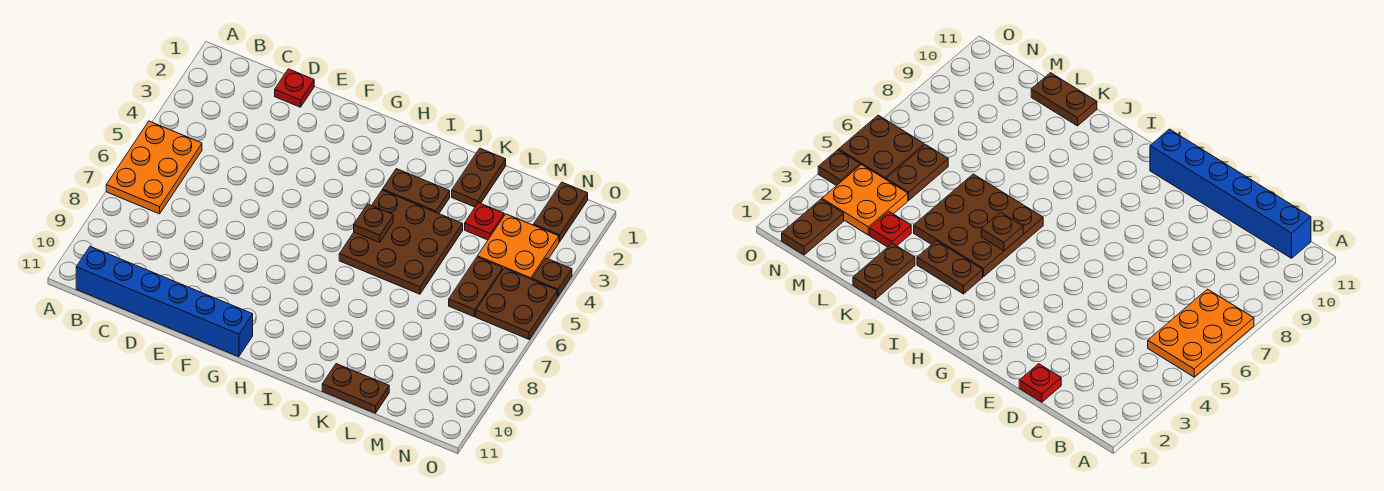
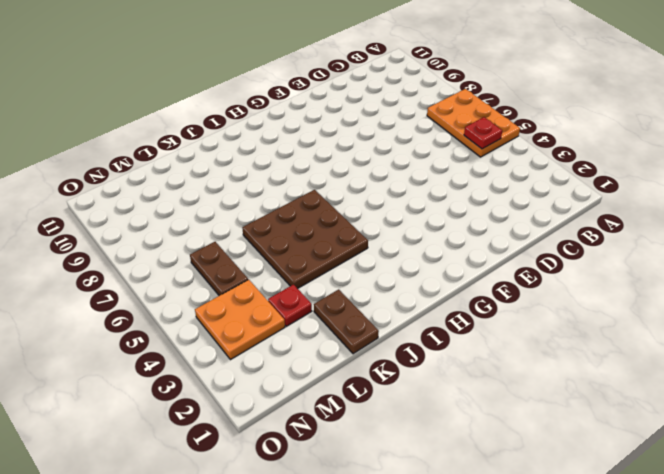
red 1x1 plate [464,117,502,149] -> red 1x1 plate moved to [275,69,314,107]
none -> blue 1x6 brick [76,247,253,357]
none -> brown 1x2 plate [383,169,450,214]
none -> brown 1x2 plate [322,364,389,413]

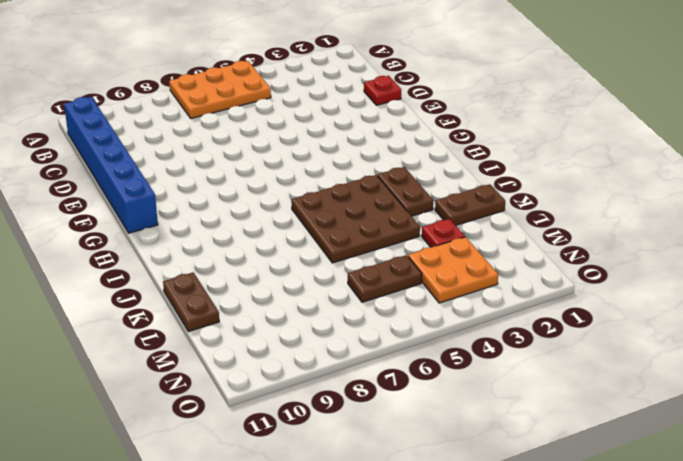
none -> brown 1x2 plate [534,182,588,242]
none -> brown 2x2 plate [476,268,557,339]
none -> brown 1x1 plate [532,258,572,296]

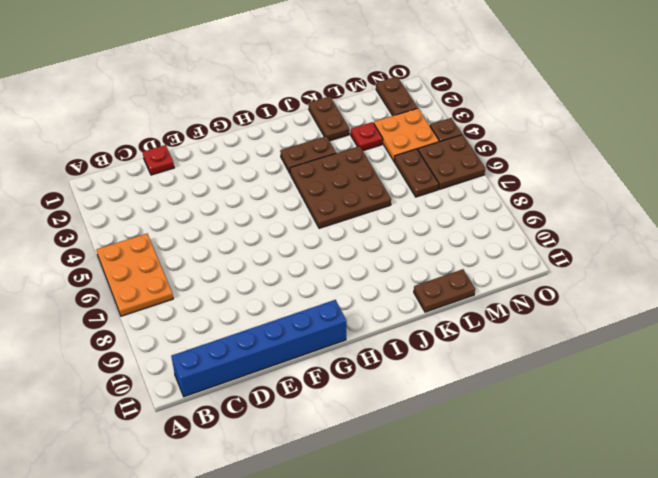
none -> brown 1x1 plate [354,204,393,242]

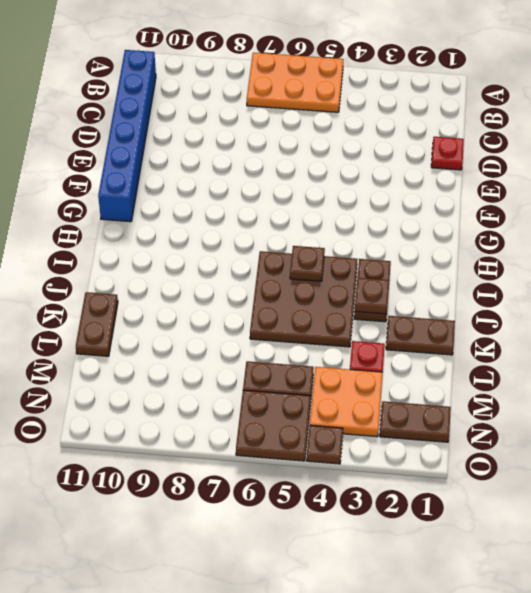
brown 1x1 plate [355,278,390,314] -> none

